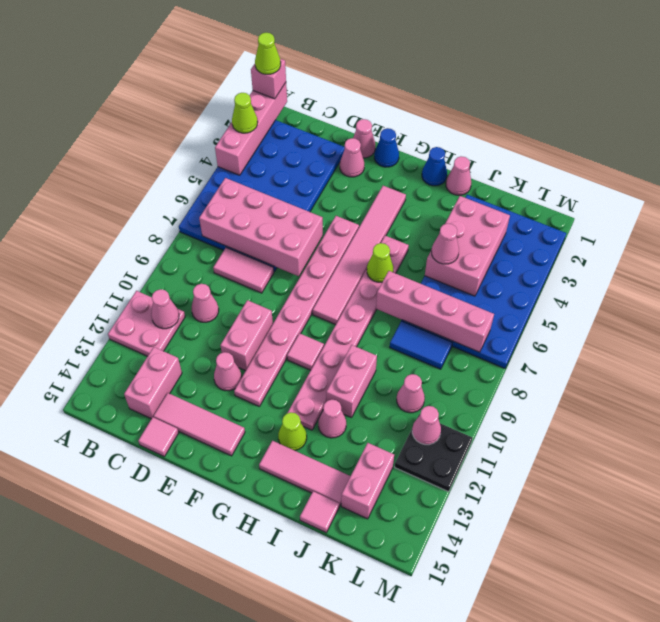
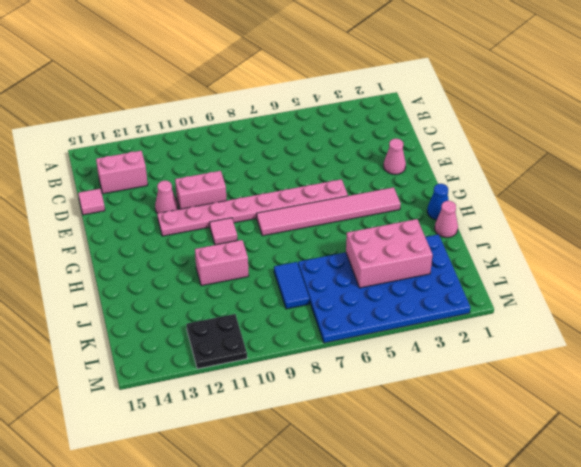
none -> blue 4x6 plate [179,120,345,271]
none -> pink 2x2 plate [108,291,185,356]
none -> pink 1x2 tile [213,248,274,293]
none -> pink 1x1 cone [192,284,219,322]

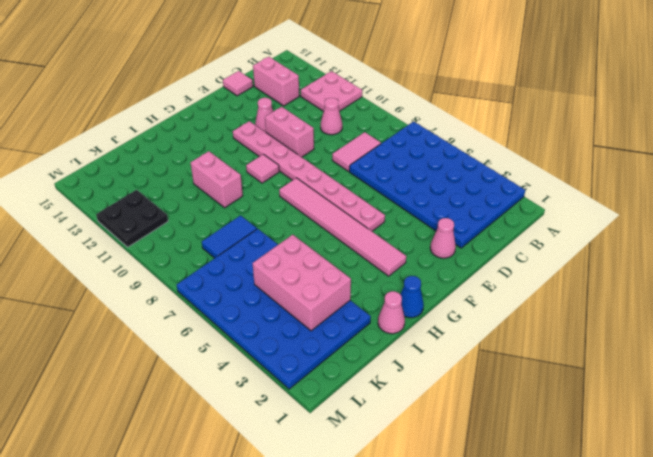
none -> pink 1x3 tile [154,393,245,456]
none -> pink 1x1 cone [353,119,375,158]
none -> blue 1x1 cone [374,128,399,167]
none -> pink 1x8 plate [288,236,409,430]

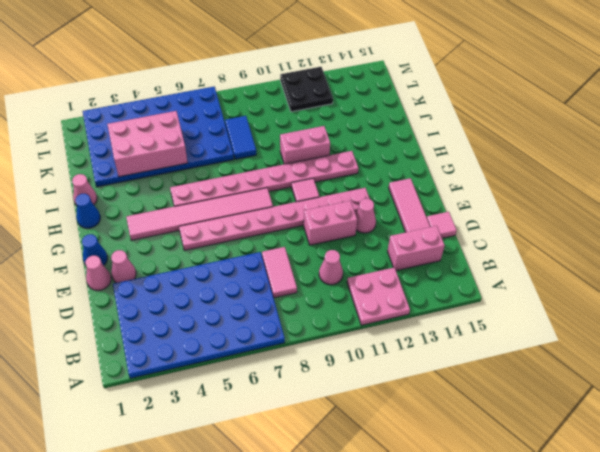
none -> lime 1x1 cone [278,412,307,451]
none -> pink 1x3 tile [259,441,350,506]
none -> pink 1x1 cone [318,400,346,438]
none -> pink 1x1 tile [300,491,339,533]

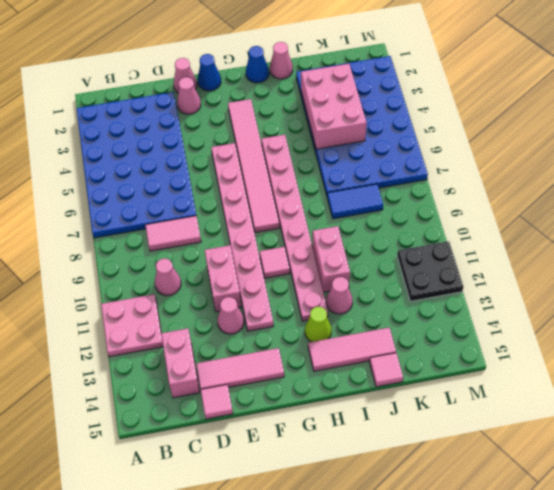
none -> pink 1x1 cone [397,374,425,413]
none -> pink 1x2 brick [341,443,394,519]
none -> pink 1x4 brick [215,83,287,175]
none -> pink 2x4 brick [199,178,323,276]

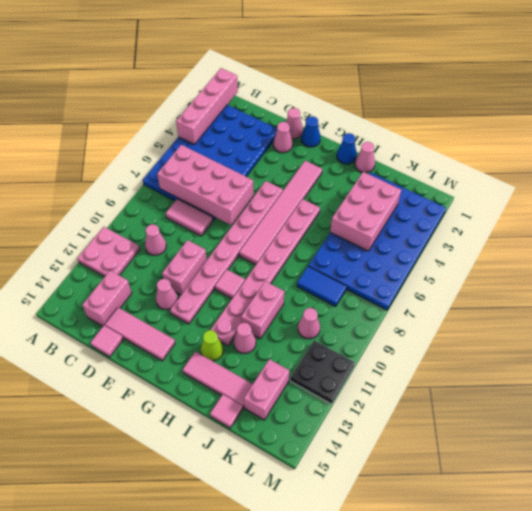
none -> pink 1x1 cone [151,289,179,329]
none -> lime 1x1 cone [367,243,393,282]
none -> pink 1x4 brick [376,271,494,352]
none -> pink 1x1 cone [412,406,441,445]

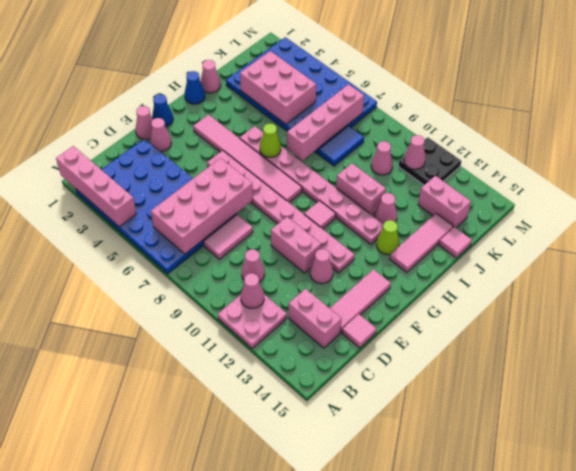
none -> pink 1x1 brick [251,59,286,99]
none -> lime 1x1 cone [232,93,258,133]
none -> pink 1x1 cone [431,223,459,264]
none -> lime 1x1 cone [255,33,281,74]

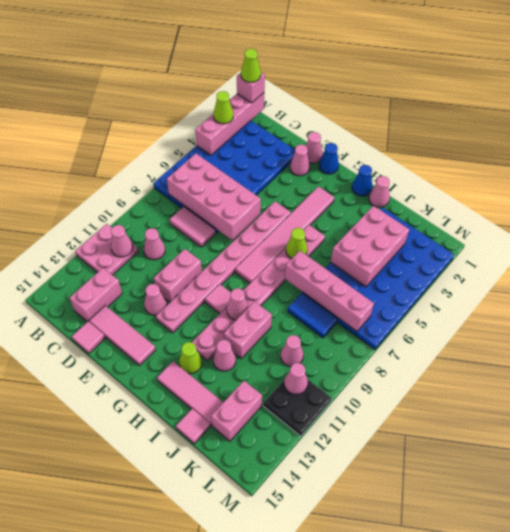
pink 1x1 cone [227,288,249,320] -> pink 1x1 cone moved to [431,223,459,264]

